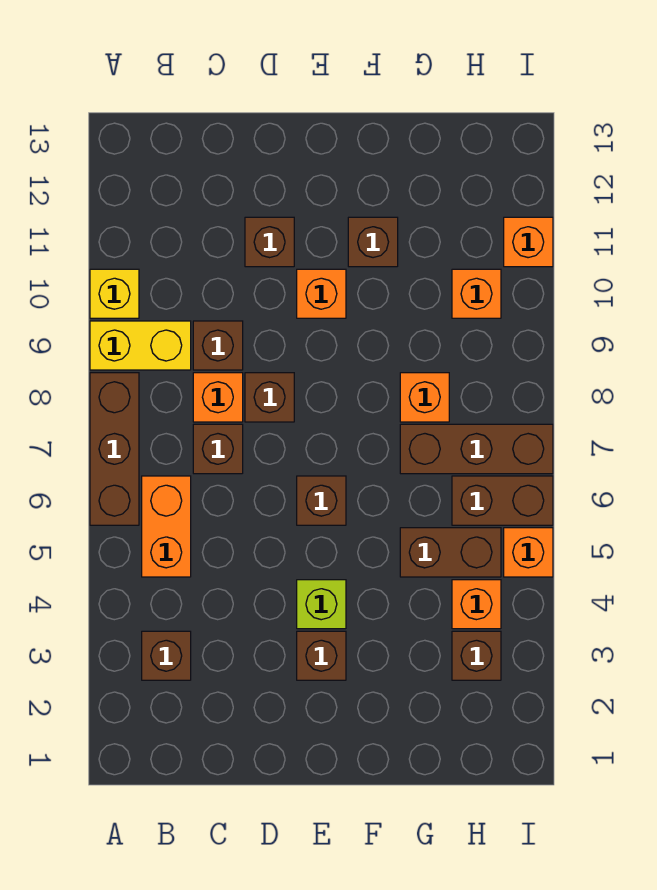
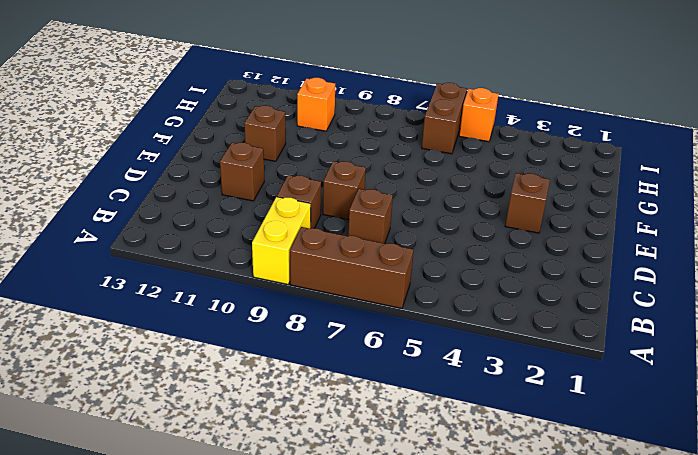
none -> yellow 1x1 brick [90,269,139,318]
none -> brown 1x1 brick [142,631,191,680]
none -> orange 1x2 brick [142,476,191,577]

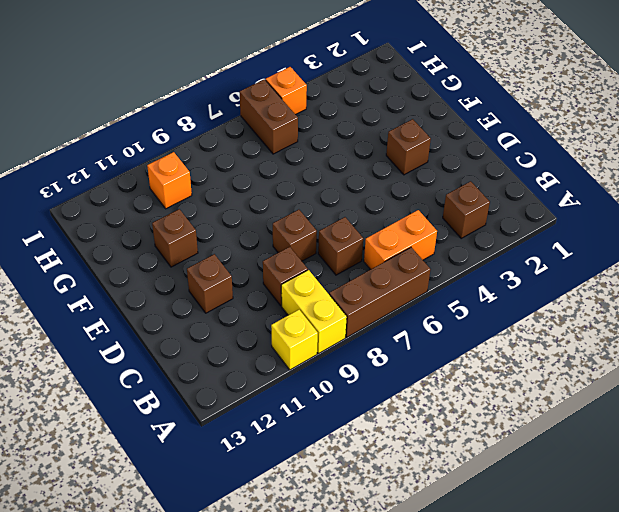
none -> orange 1x1 brick [193,373,243,422]
none -> lime 1x1 brick [297,580,346,629]
none -> brown 1x1 brick [297,476,346,525]

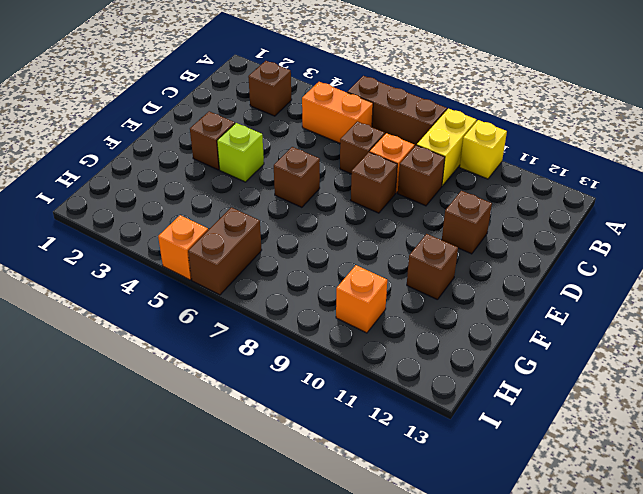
none -> orange 1x1 brick [297,269,346,318]
none -> brown 1x2 brick [400,528,501,577]
none -> brown 1x3 brick [400,424,553,474]

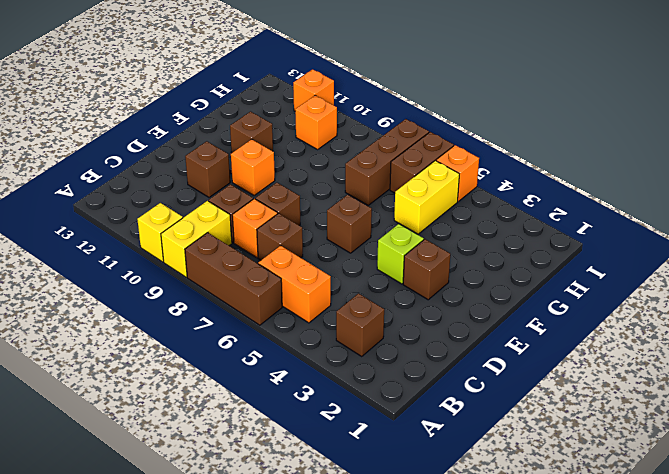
yellow 1x2 brick [394,161,459,234] -> brown 1x2 brick [400,528,501,577]
none -> orange 1x1 brick [400,373,449,422]
none -> brown 1x1 brick [452,631,501,680]
none -> orange 1x1 brick [452,580,501,629]

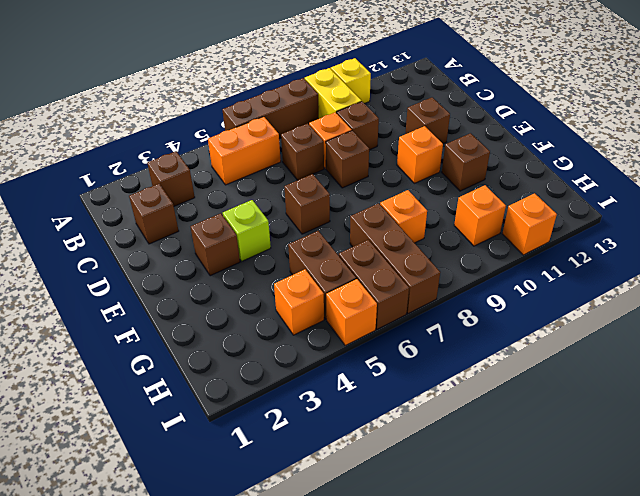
brown 1x1 brick [129,184,179,244] -> brown 1x1 brick moved to [452,631,501,680]

